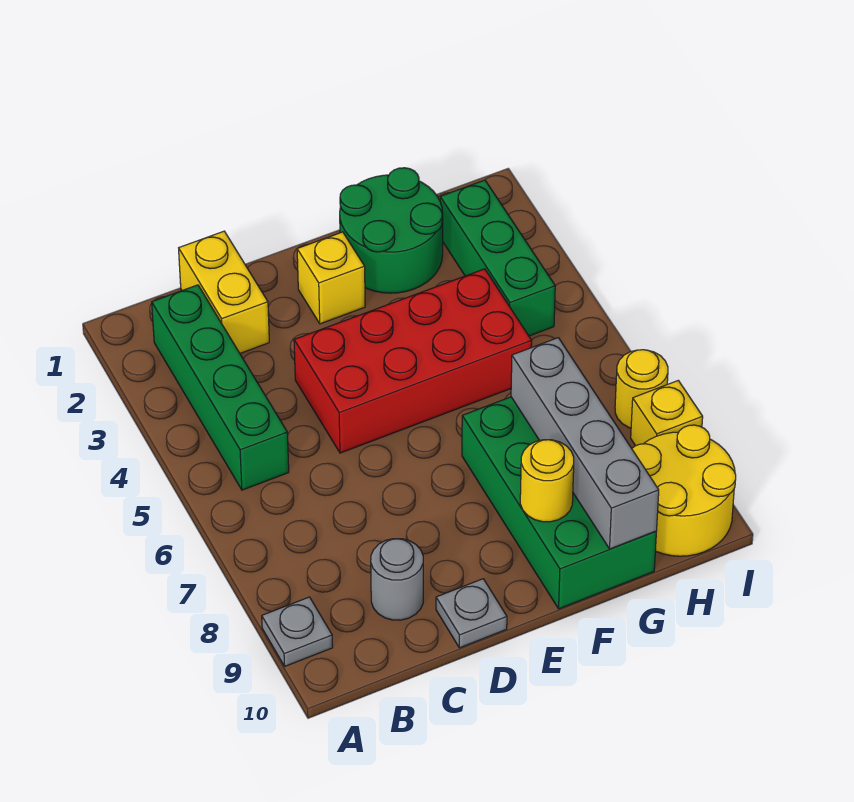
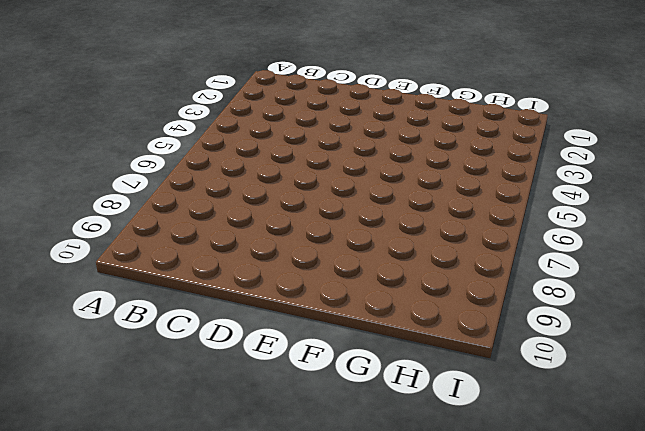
none -> grey 1x1 plate [262,597,333,666]
none -> green 1x4 brick [152,285,289,490]
none -> yellow 1x2 brick [179,231,269,353]

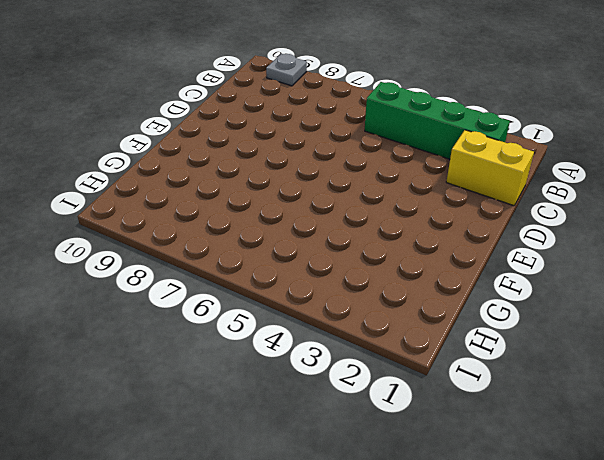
none -> grey 1x1 round brick [371,539,423,620]
none -> red 2x4 brick [294,269,532,453]
none -> grey 1x1 plate [436,579,507,648]

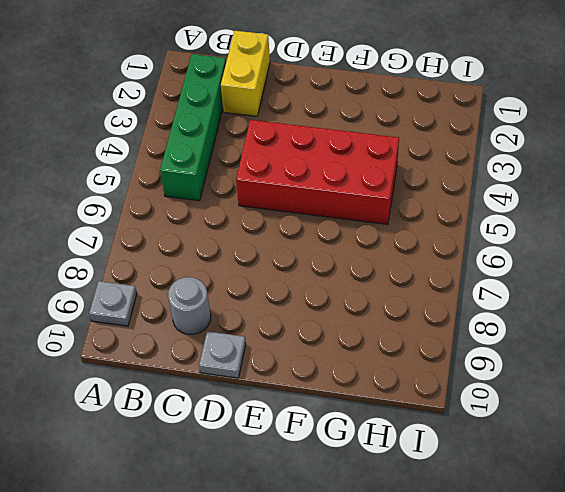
none -> yellow 1x1 brick [297,232,365,324]
none -> green 2x2 round brick [340,168,443,293]
none -> green 2x4 brick [462,397,656,609]

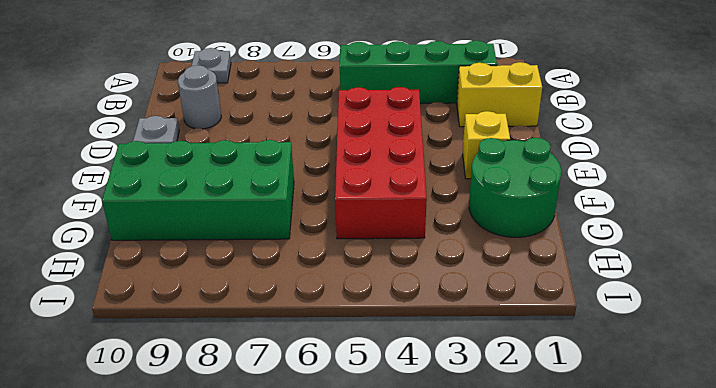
none -> green 1x3 brick [440,180,555,336]
none -> yellow 2x2 round brick [632,425,736,556]
none -> yellow 1x1 round brick [615,350,668,428]

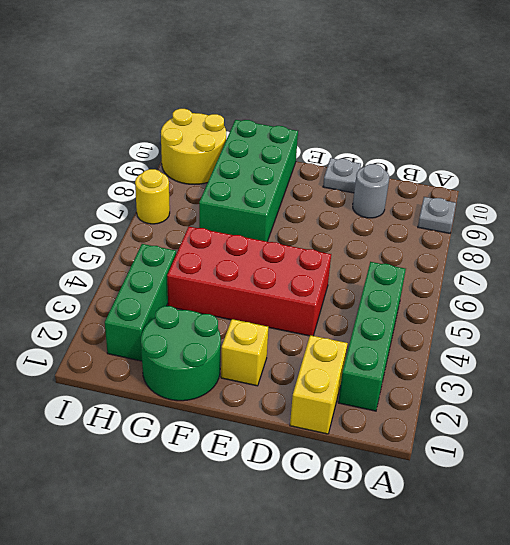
none -> yellow 1x1 brick [631,381,703,446]
none -> yellow 1x1 round brick [520,440,574,522]
none -> grey 1x4 brick [511,338,659,549]

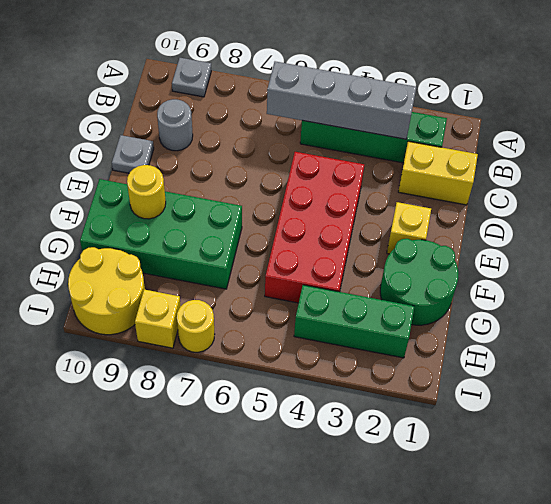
grey 1x4 brick [267,61,416,139] -> grey 1x4 brick moved to [511,338,659,549]

